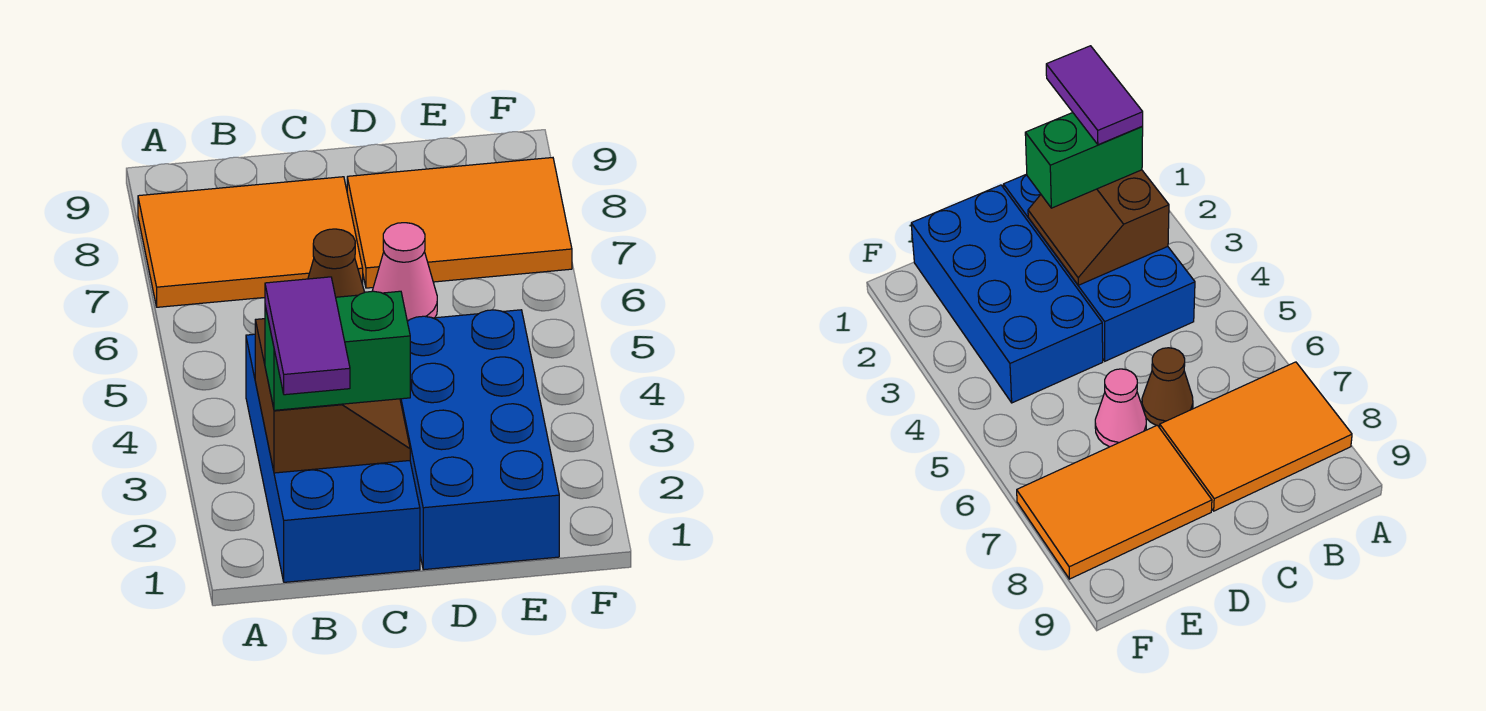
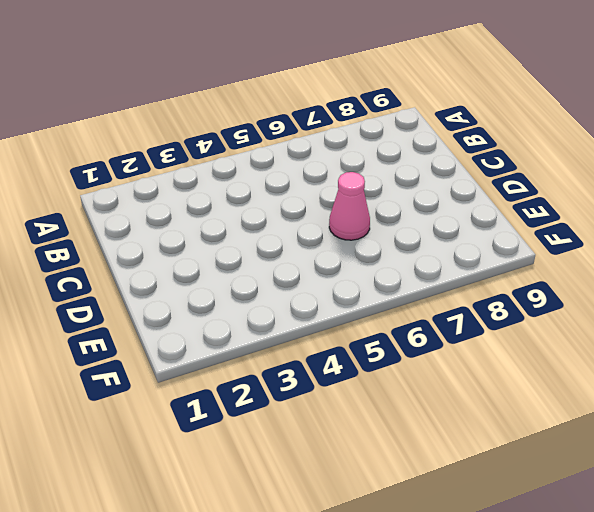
none -> orange 2x3 tile [138,177,363,307]
none -> blue 2x4 brick [246,334,420,582]

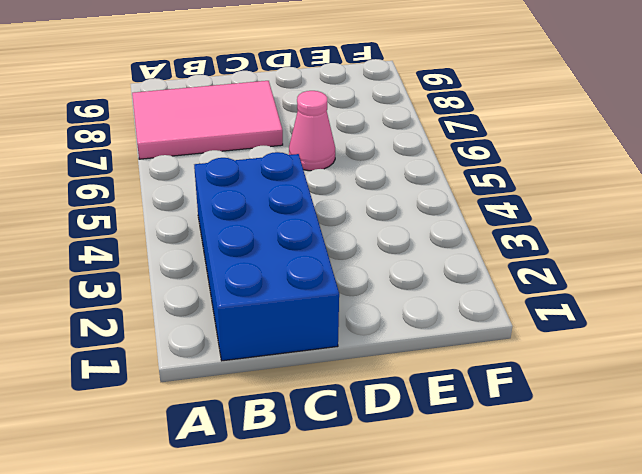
pink 2x3 tile [132,81,283,159] -> orange 2x3 tile [138,177,363,307]
none -> brown 1x1 cone [308,229,365,297]
none -> blue 2x4 brick [400,310,559,570]

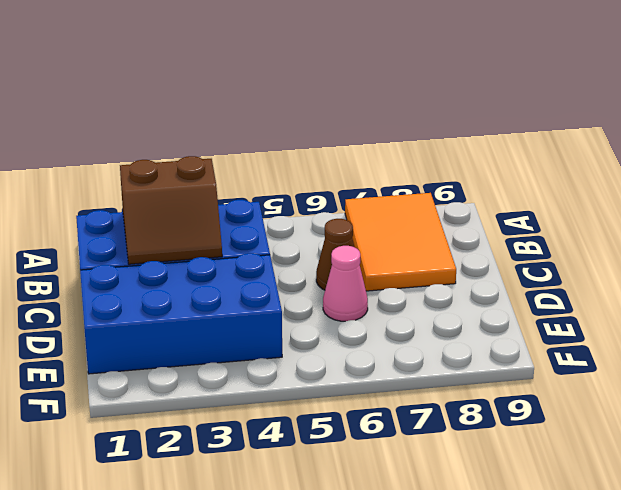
none -> orange 2x3 tile [347,158,572,288]
none -> green 1x2 brick [265,291,410,410]

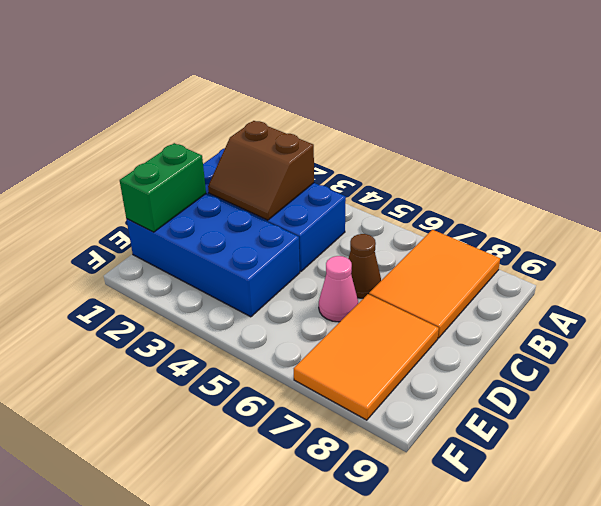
green 1x2 brick [120,143,206,232] -> green 1x2 brick moved to [265,291,410,410]
none -> purple 1x2 tile [265,277,350,395]

